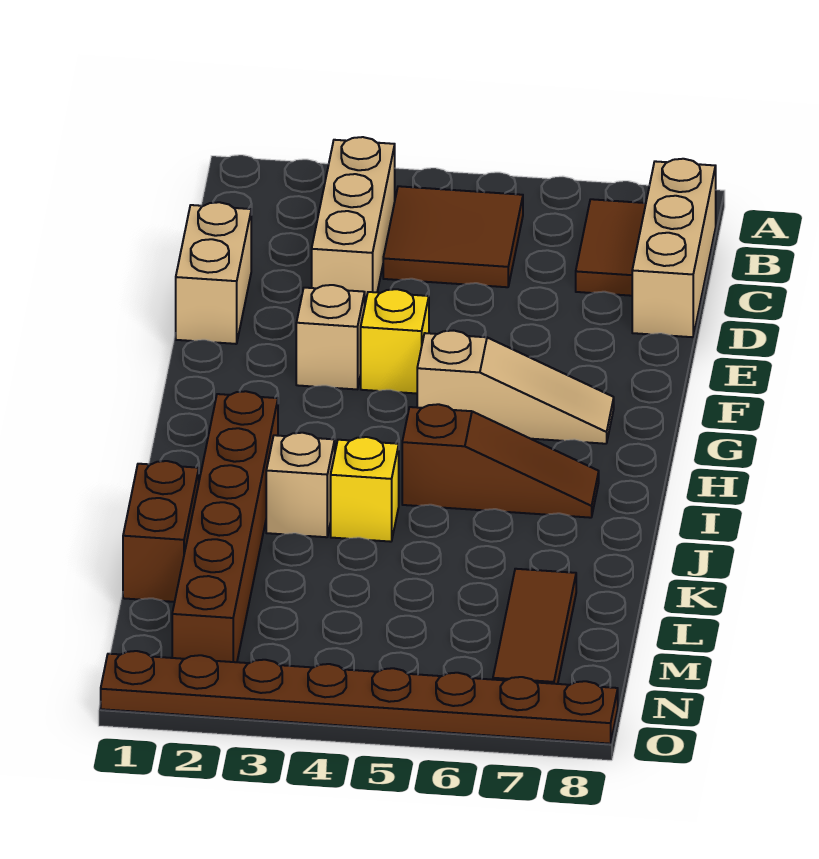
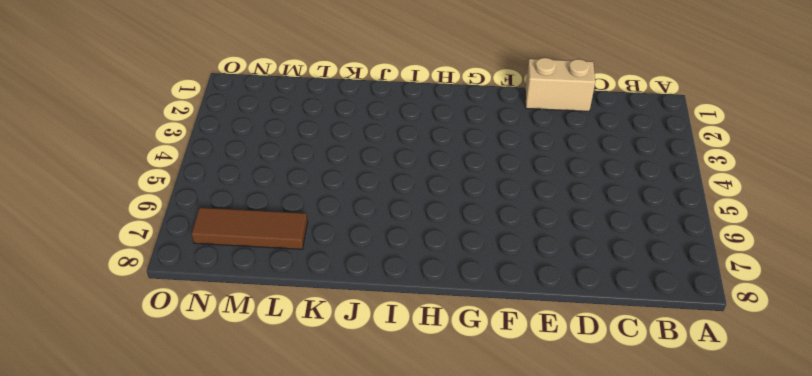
none -> tan 1x3 brick [312,137,395,303]
none -> brown 2x2 tile [383,186,523,287]
none -> brown 1x2 tile [576,199,646,296]

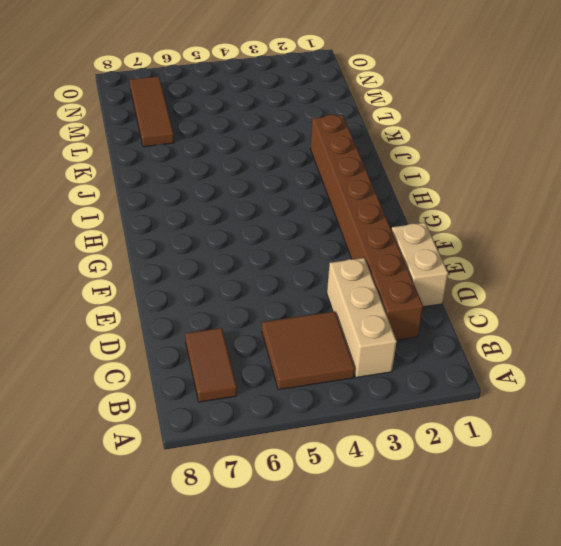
brown 1x8 brick [310,115,423,340] -> brown 1x6 brick [172,391,278,662]
none -> tan 1x3 brick [632,159,716,337]
none -> tan 1x1 brick [296,285,365,389]
none -> yellow 1x1 brick [361,289,429,394]

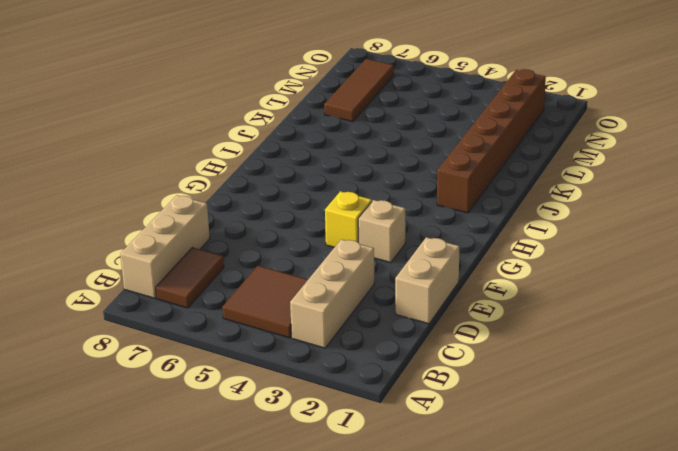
none -> tan 1x3 slope [417,331,614,444]
none -> brown 1x3 slope [402,404,599,518]
none -> tan 1x1 brick [266,433,335,537]

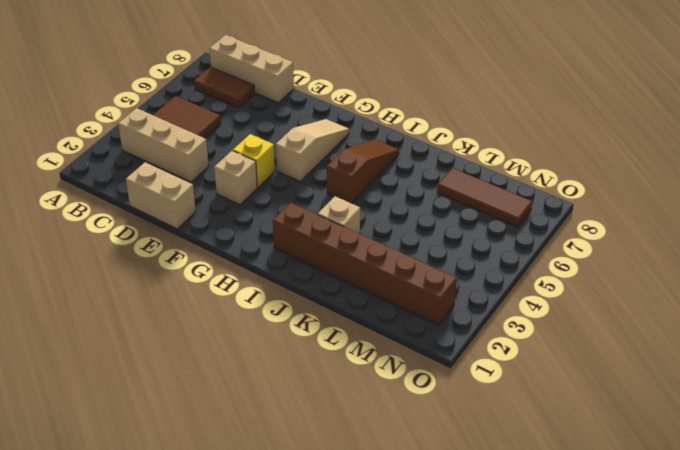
none -> yellow 1x1 brick [331,437,399,542]
none -> brown 1x2 brick [123,461,199,602]
none -> brown 1x8 plate [101,651,618,744]

